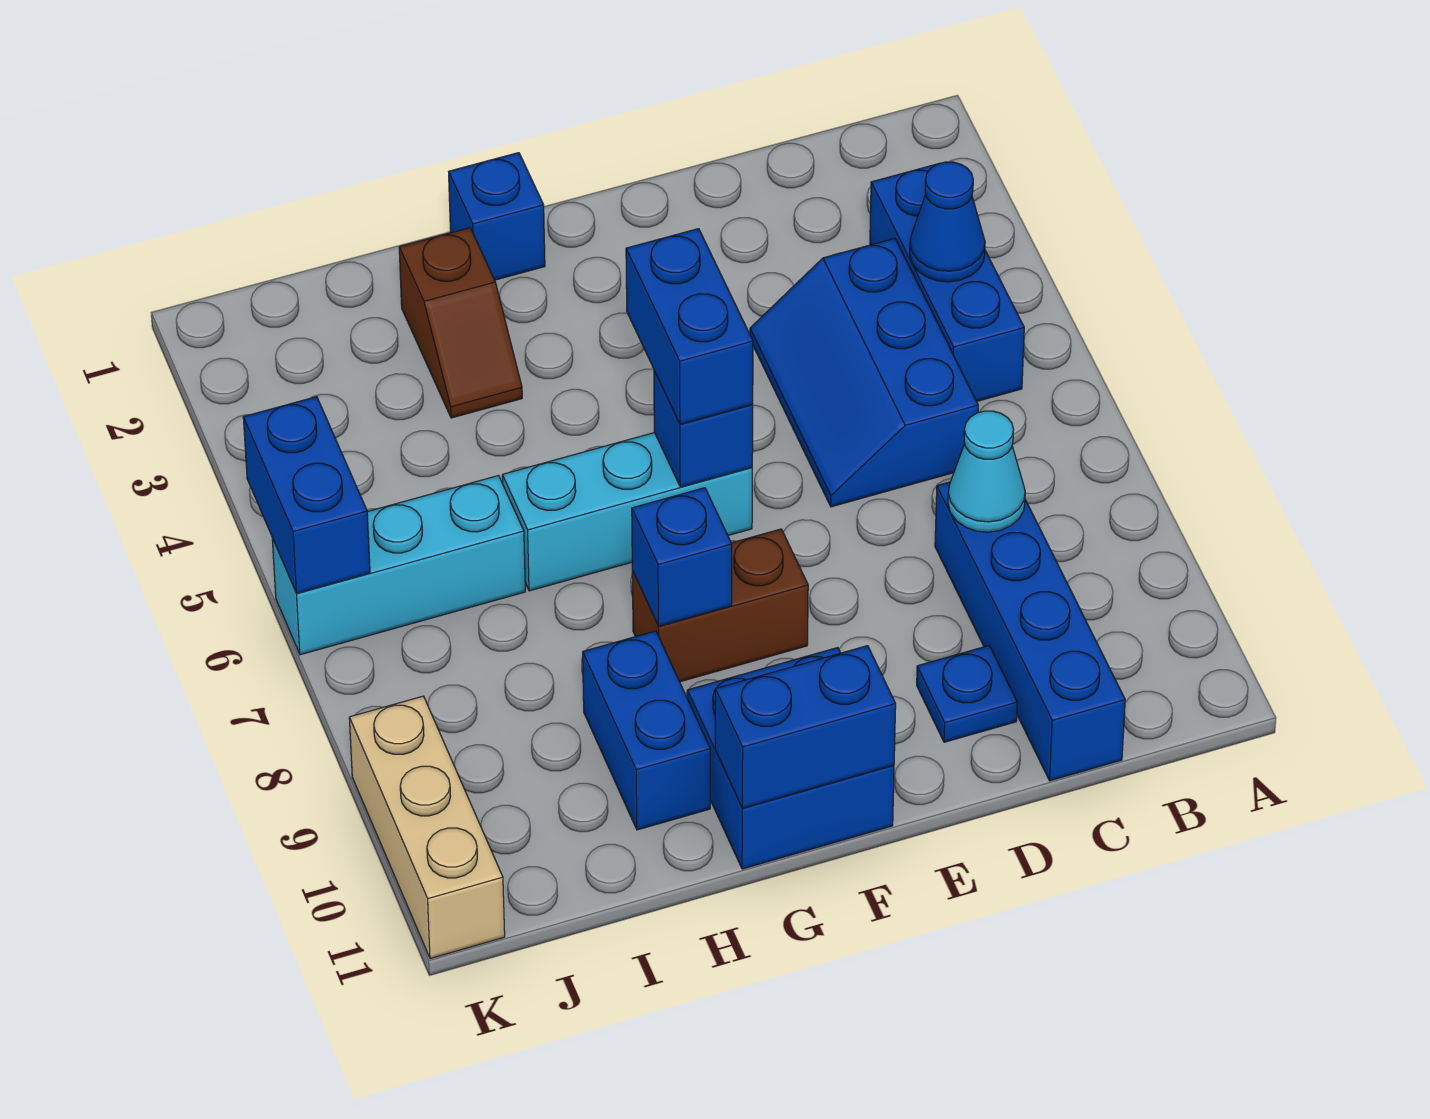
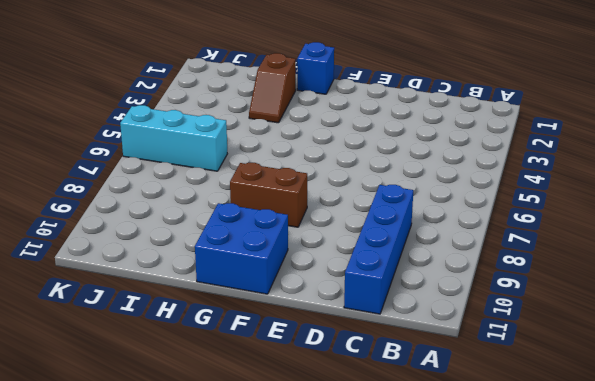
none -> blue 1x3 brick [870,163,1024,401]
none -> blue 2x3 slope [750,238,978,507]
none -> blue 1x1 plate [917,646,1017,742]

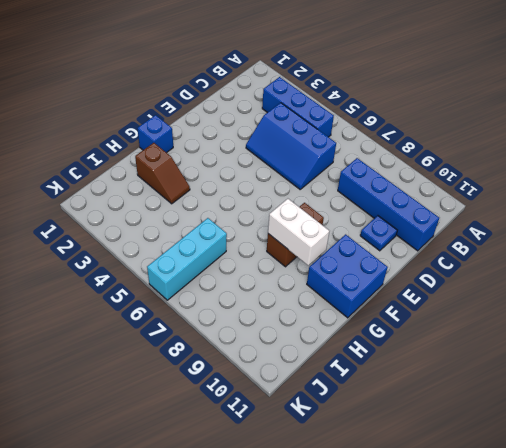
white 1x2 brick [268,199,329,265] -> blue 1x1 brick [632,488,732,626]
none -> cyan 1x3 brick [502,433,752,591]
none -> blue 1x2 brick [583,631,710,830]
none -> tan 1x3 brick [349,696,505,959]

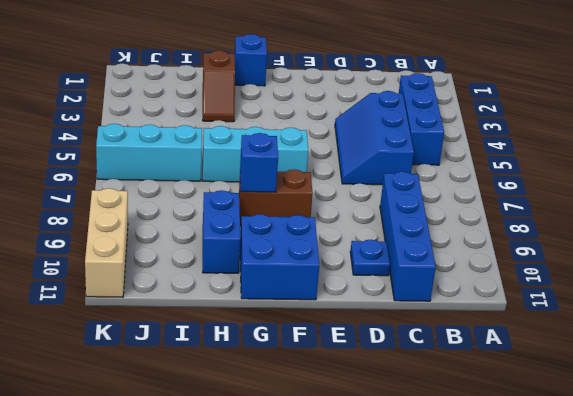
none -> blue 1x1 cone [910,162,985,282]
none -> cyan 1x1 cone [948,411,1025,532]
none -> blue 1x1 brick [654,371,753,487]

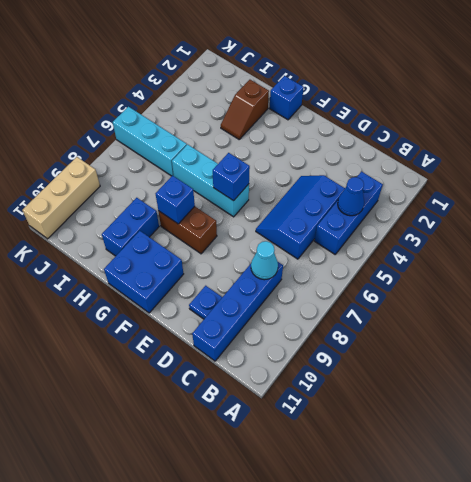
none -> blue 1x2 brick [715,646,896,808]
none -> blue 1x2 brick [243,397,370,593]
none -> blue 1x2 brick [626,229,753,424]

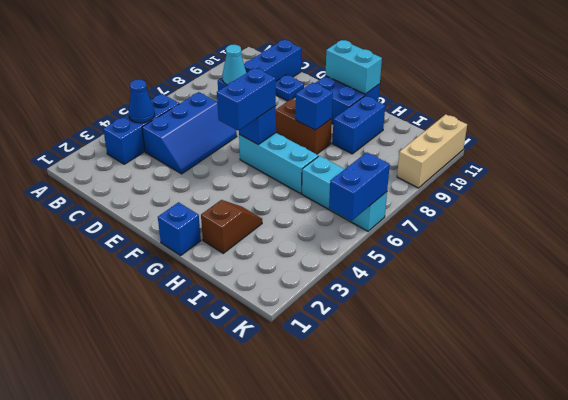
cyan 1x2 brick [325,40,382,94] -> blue 1x2 brick [715,646,896,808]

